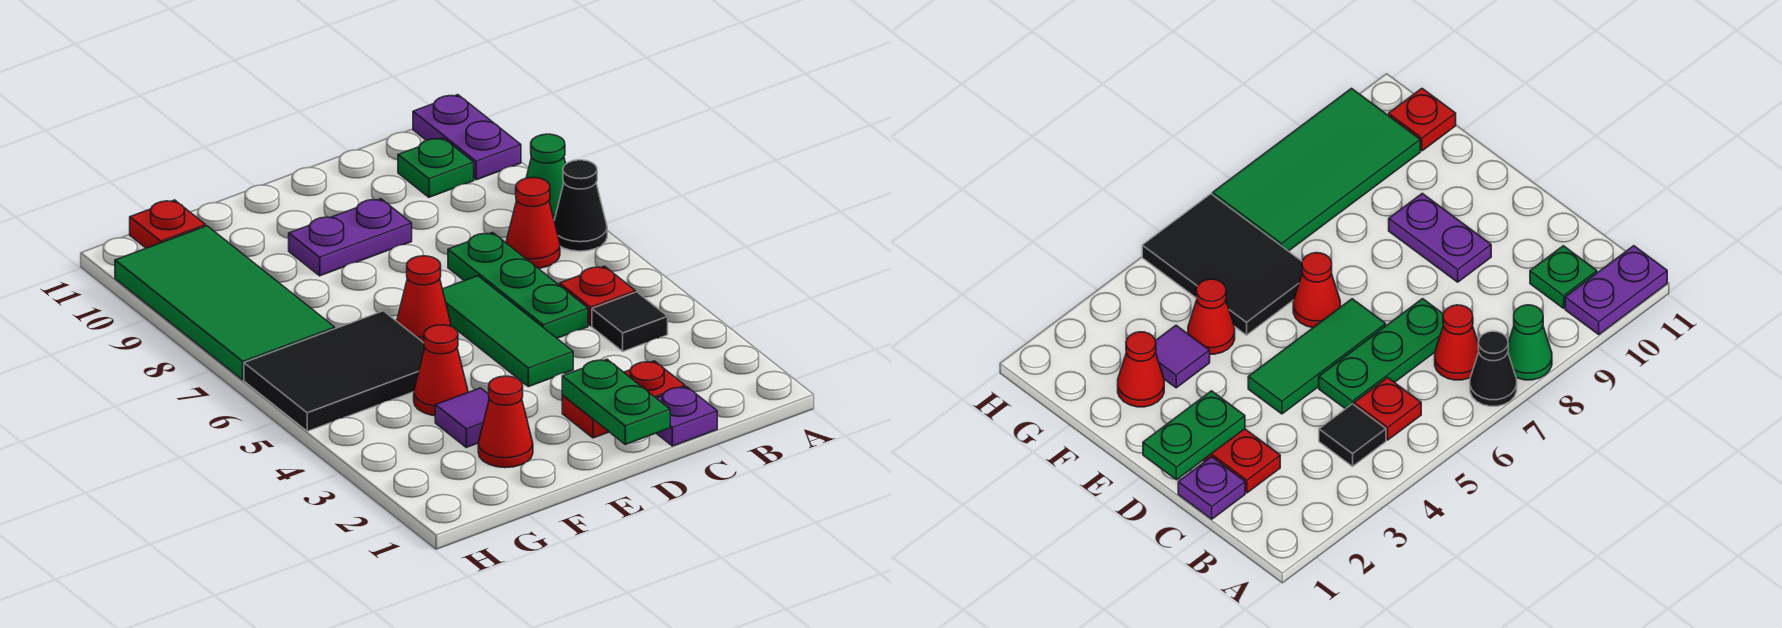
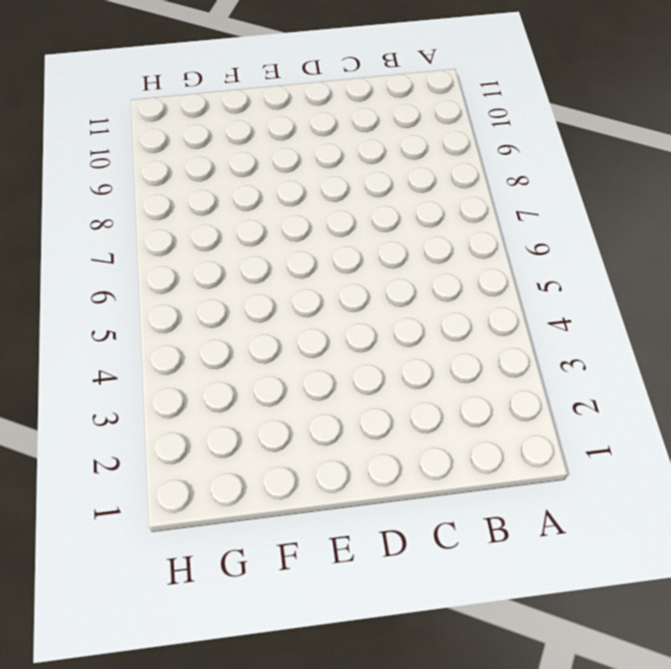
none -> black 1x1 cone [554,160,607,251]
none -> green 1x1 cone [526,134,566,220]
none -> purple 1x2 plate [413,95,521,180]

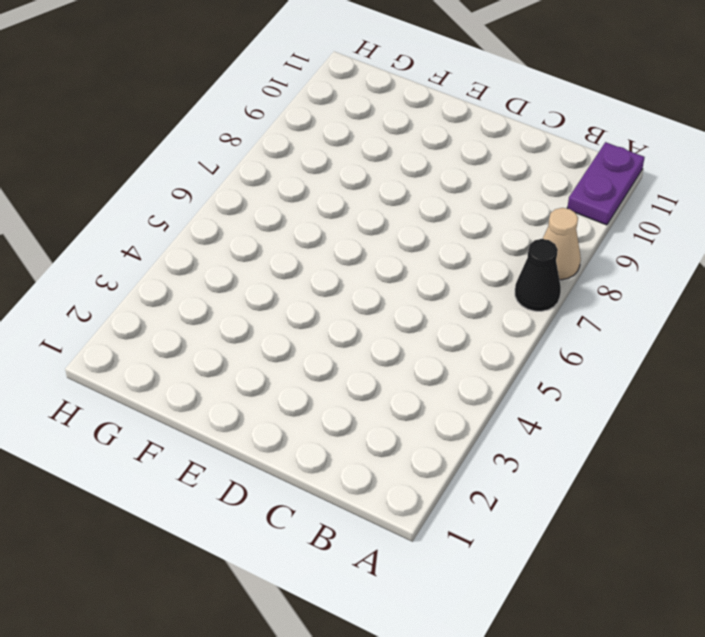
tan 1x1 cone [543,208,581,280] -> green 1x1 cone [526,134,566,220]
none -> black 1x1 tile [592,292,668,351]
none -> red 1x1 plate [560,266,635,326]
none -> red 1x1 cone [506,178,560,268]

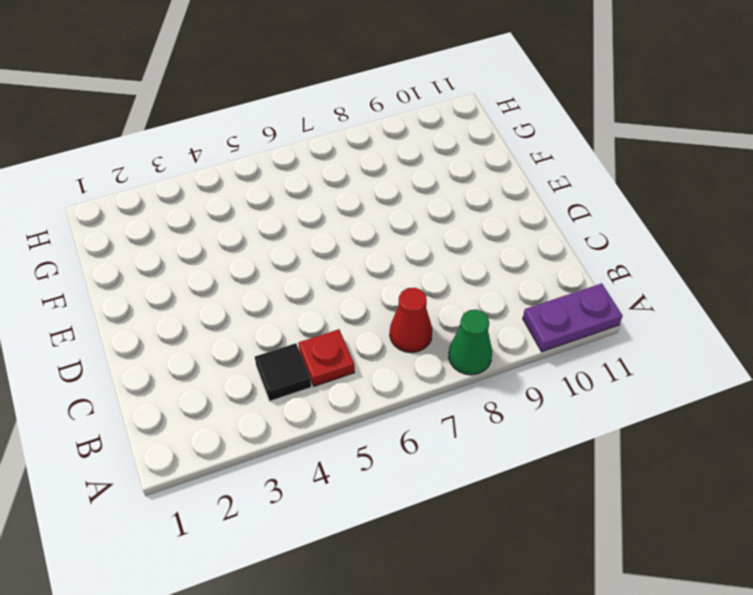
none -> black 1x1 cone [554,160,607,251]
none -> green 1x1 plate [398,138,474,197]
none -> purple 1x1 plate [656,387,717,446]

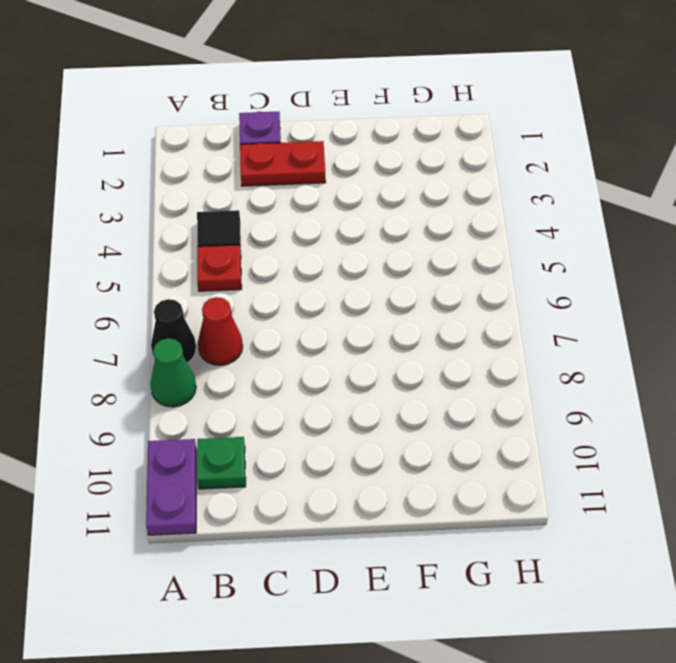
none -> green 1x3 plate [448,232,588,338]
none -> green 1x3 tile [442,276,573,387]
none -> purple 1x2 plate [289,199,412,276]

